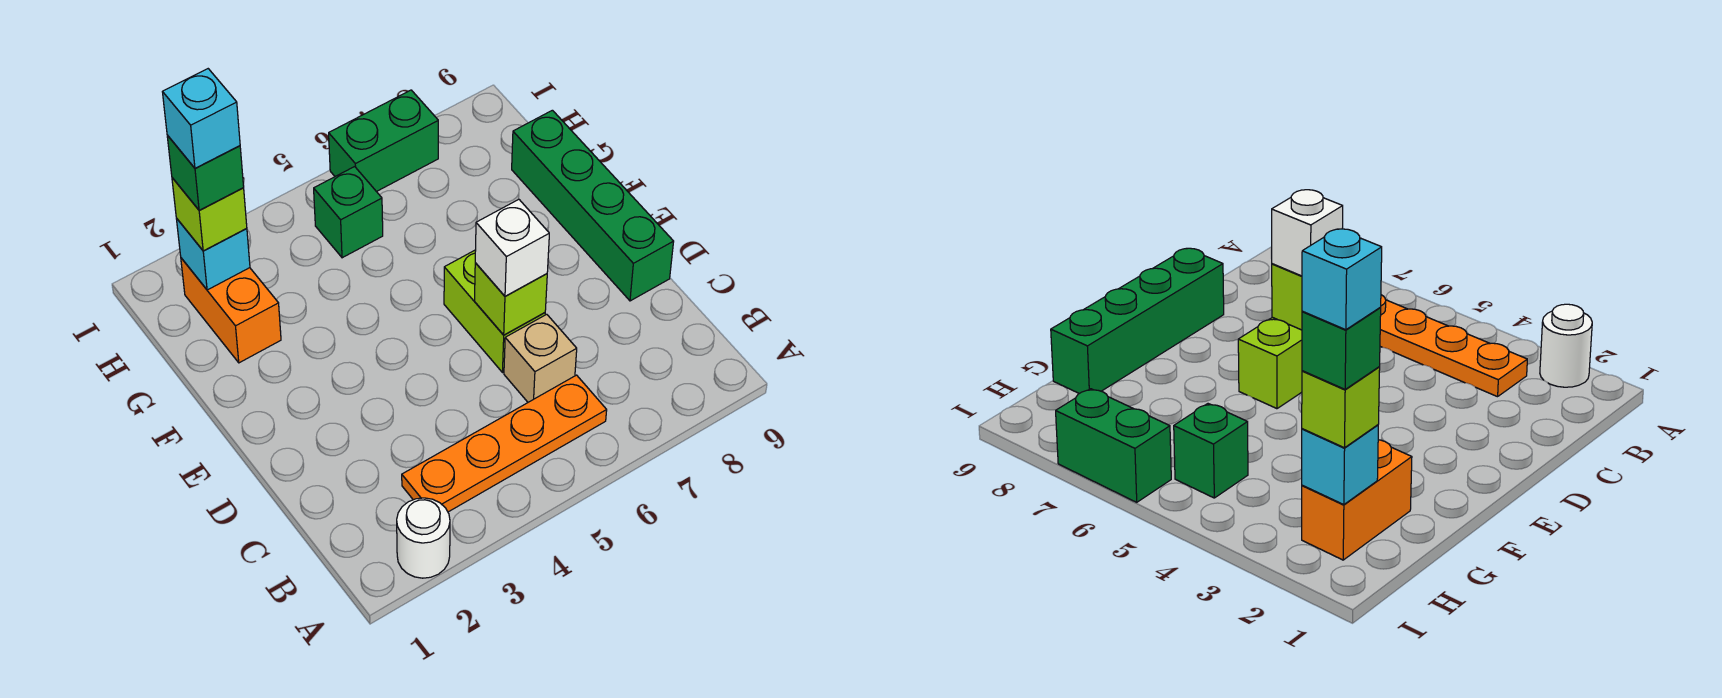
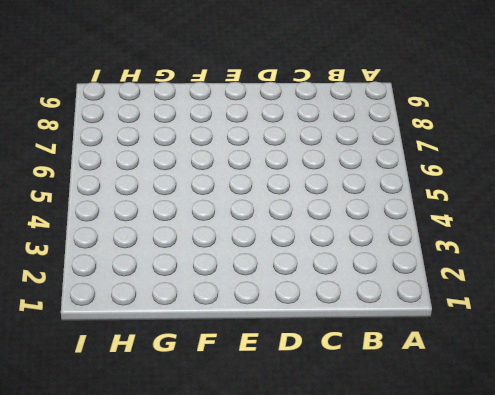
none -> white 1x1 round brick [397,498,450,578]
none -> orange 1x4 plate [402,375,607,512]
none -> tan 1x1 brick [504,314,577,402]

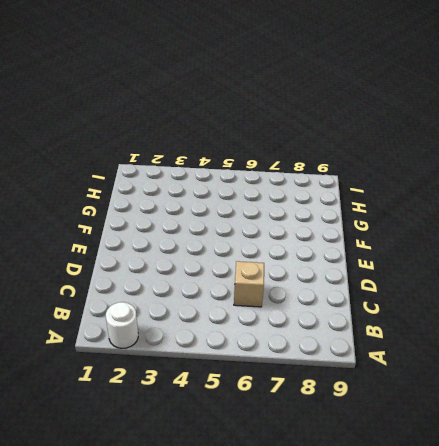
none -> orange 1x4 plate [402,375,607,512]
none -> lime 1x2 brick [444,250,545,373]
none -> green 1x4 brick [512,110,674,301]

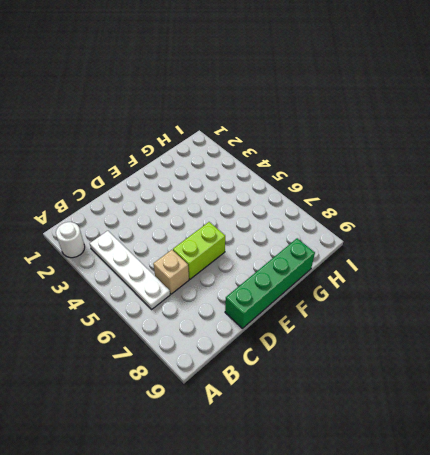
white 1x4 plate [90,231,170,309] -> orange 1x4 plate [402,375,607,512]
none -> orange 1x2 brick [181,258,281,363]
none -> green 1x1 brick [314,167,383,258]
none -> green 1x2 brick [329,90,438,192]

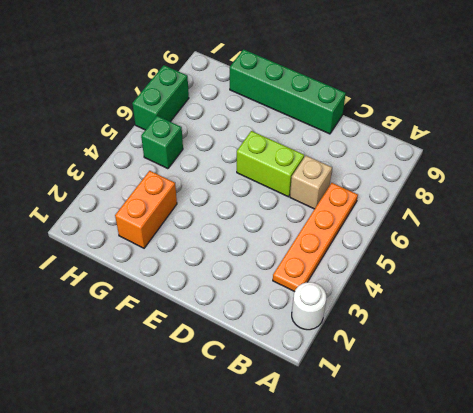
orange 1x2 brick [115,171,177,248] -> orange 1x2 brick turned to [181,258,281,363]
none -> lime 1x1 brick [475,263,547,335]
none -> cyan 1x1 brick [176,218,250,290]
none -> white 1x1 brick [475,199,549,296]

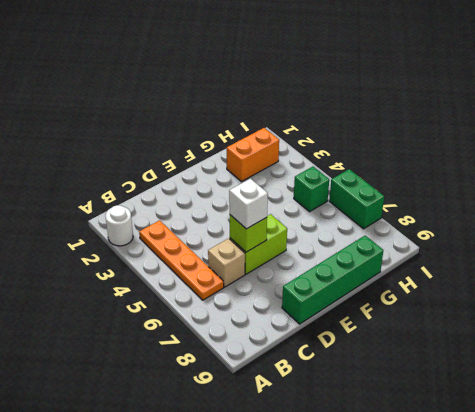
none -> cyan 1x1 brick [176,218,250,290]
none -> lime 1x1 brick [172,178,247,251]
none -> green 1x1 brick [167,135,244,210]

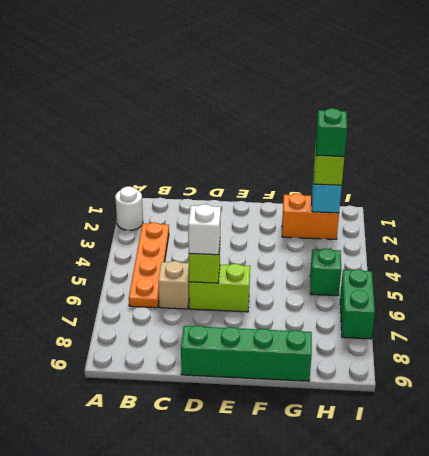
none -> cyan 1x1 brick [163,69,240,168]

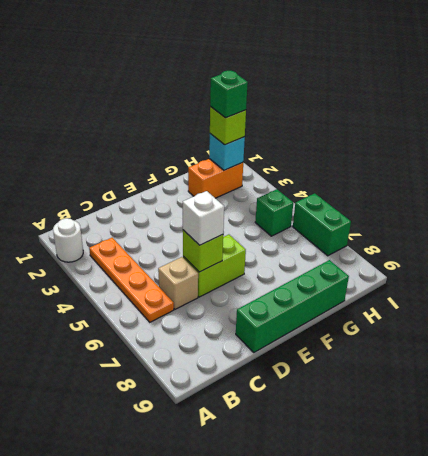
none -> cyan 1x1 brick [163,69,240,168]

